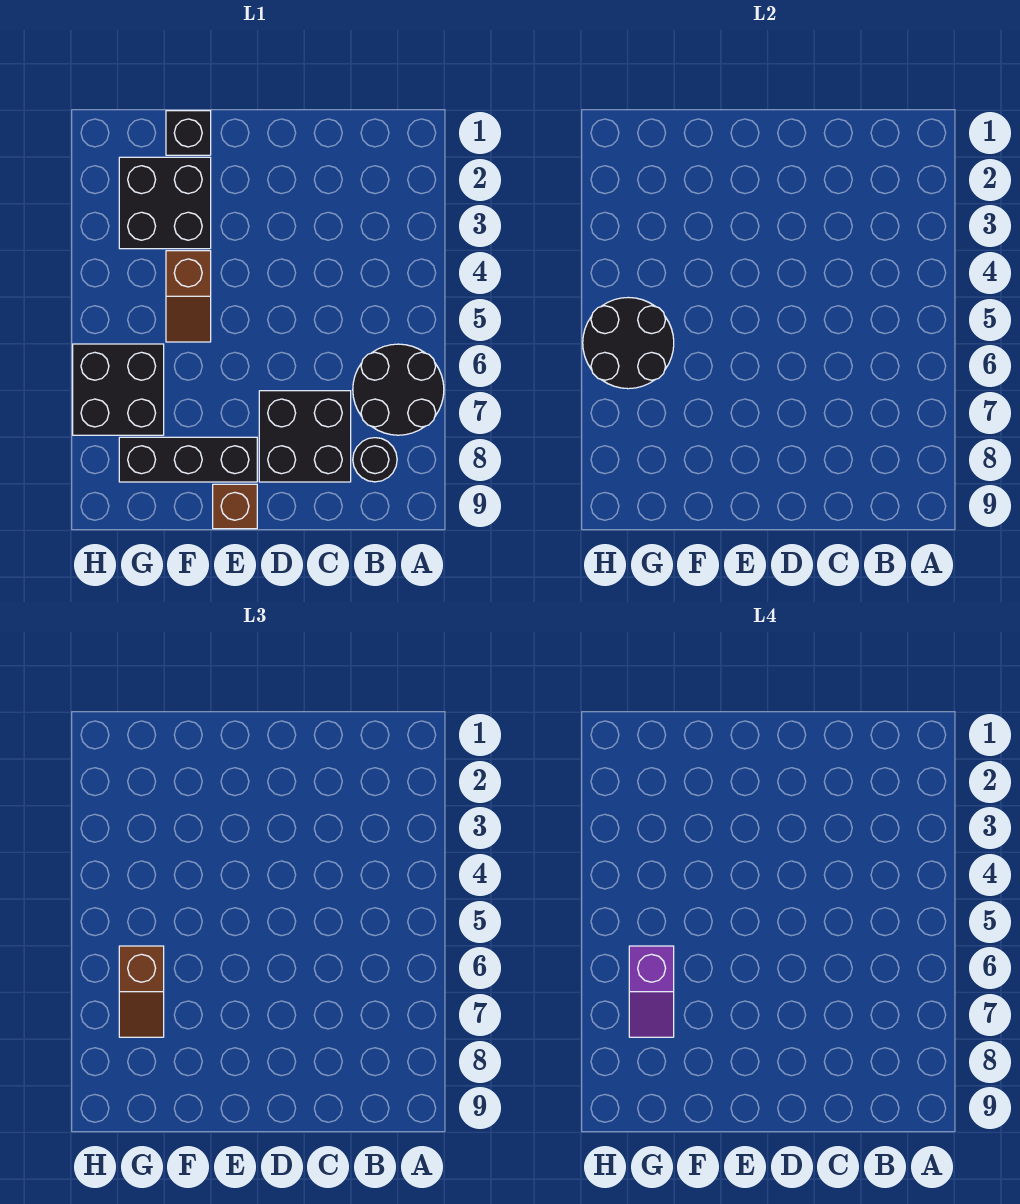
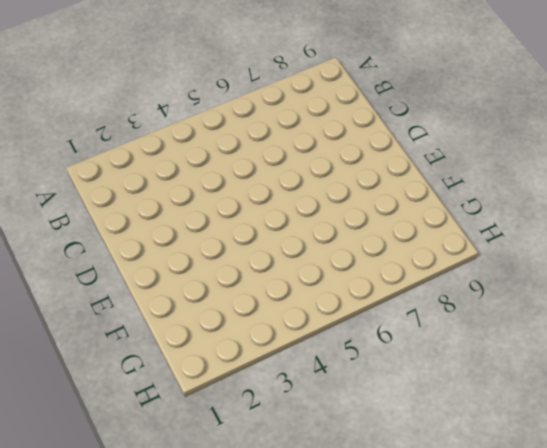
none -> black 2x2 round brick [353,344,444,435]
none -> black 1x1 round brick [353,438,397,482]
none -> black 2x2 brick [259,391,351,482]

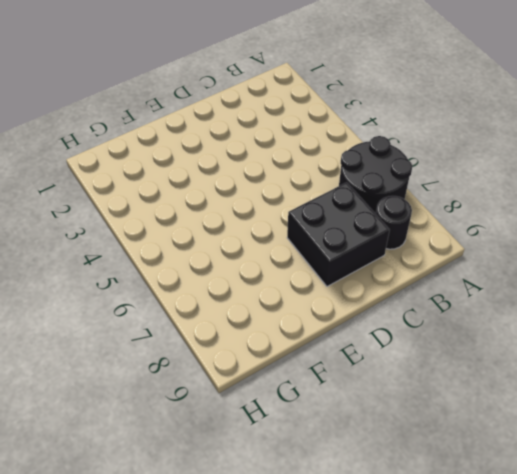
none -> black 1x3 brick [119,437,257,482]
none -> brown 1x1 brick [213,484,257,529]
none -> black 1x1 brick [166,111,211,155]

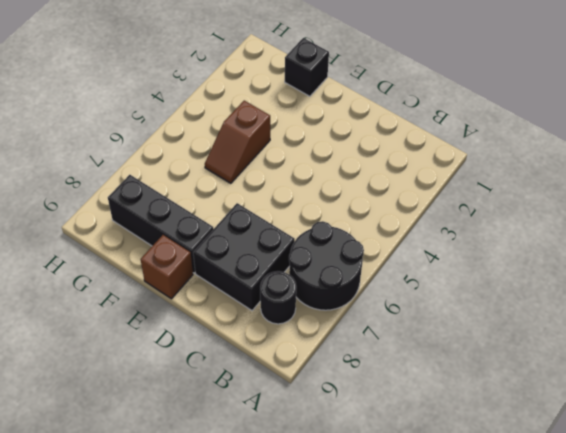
none -> black 2x2 brick [119,157,211,249]
none -> black 2x2 brick [73,344,164,435]
none -> black 2x2 round brick [583,297,674,389]

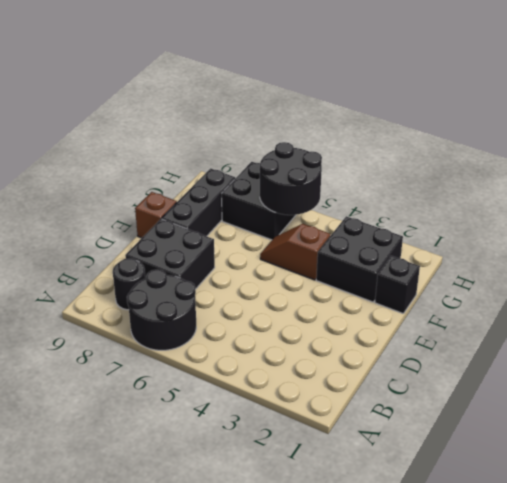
none -> brown 1x2 slope [119,946,164,1037]
none -> purple 1x2 slope [629,946,674,1037]

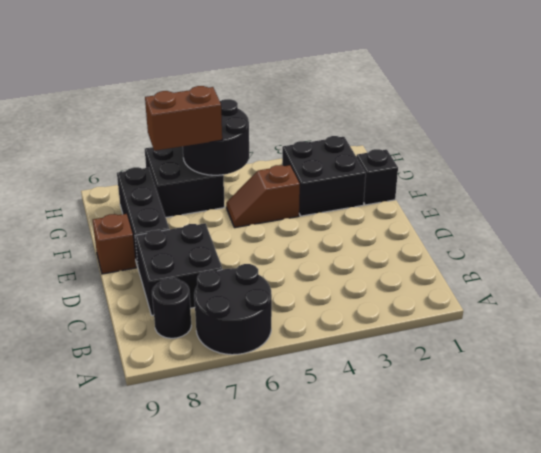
brown 1x2 brick [145,86,222,151] -> brown 1x2 slope [119,946,164,1037]
none -> purple 1x2 slope [629,946,674,1037]

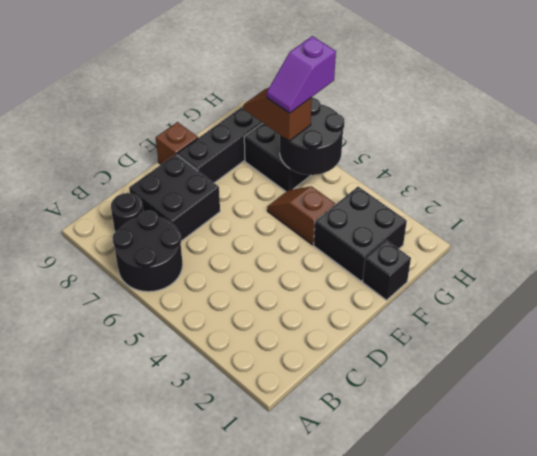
purple 1x2 slope [267,36,336,113] -> purple 1x2 slope turned to [629,946,674,1037]

